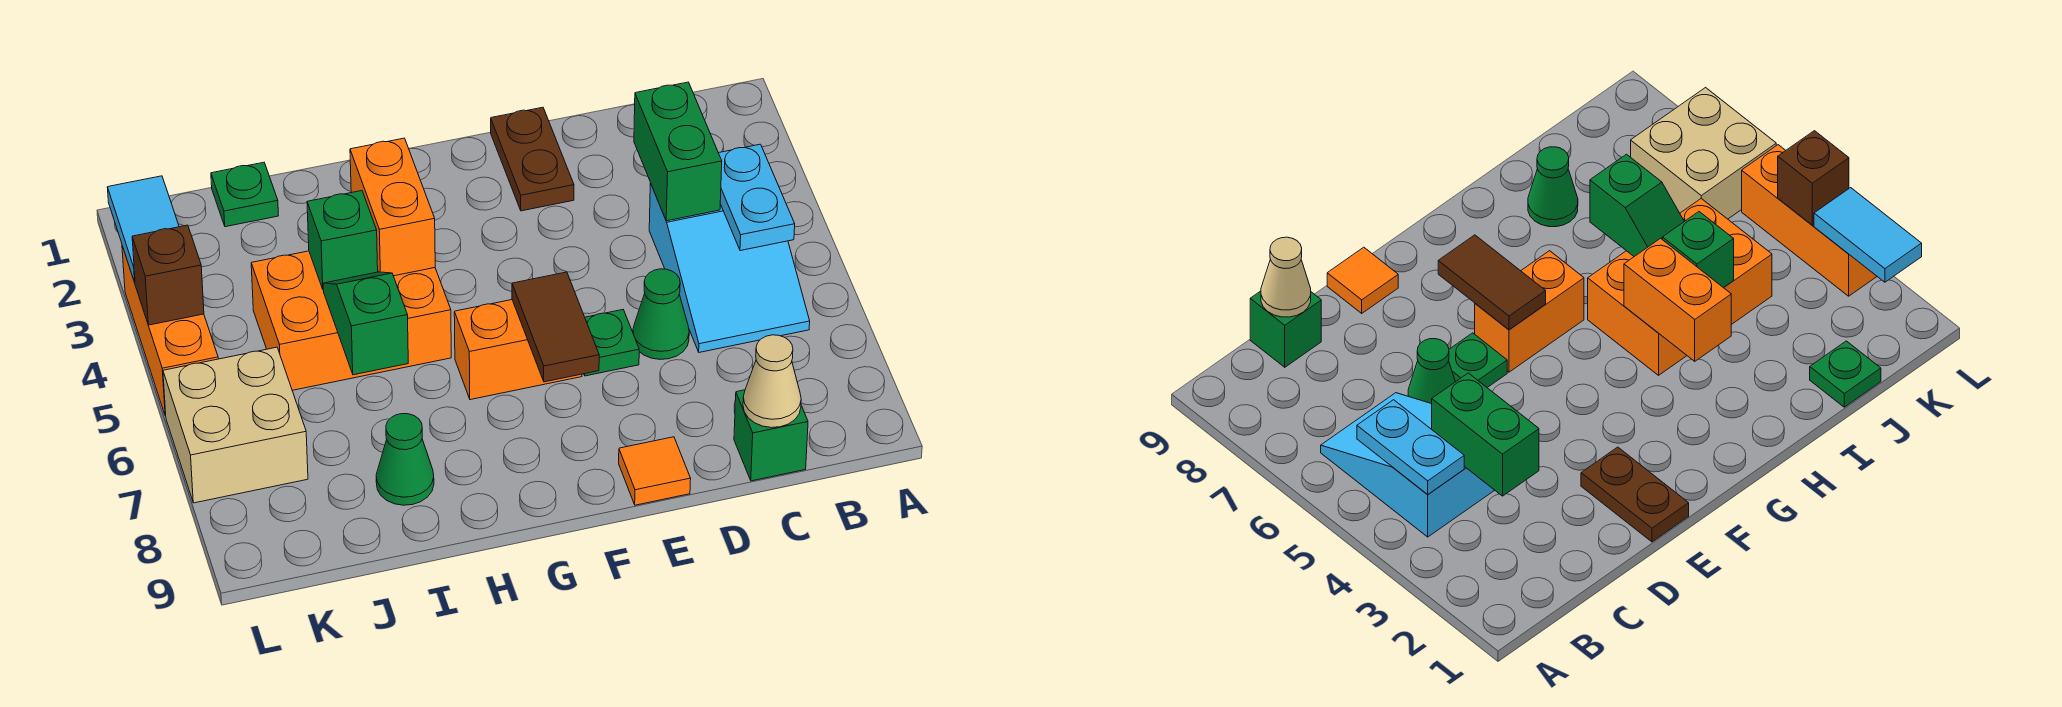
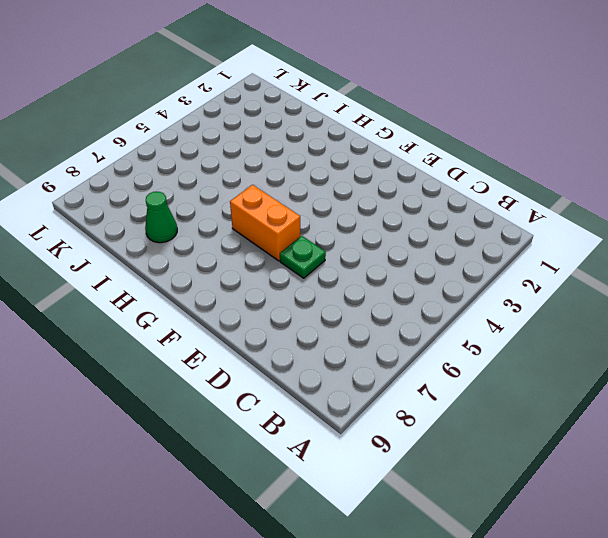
none -> cyan 2x3 slope [649,183,810,352]
none -> green 1x1 brick [734,390,808,481]
none -> green 1x1 cone [633,269,689,359]

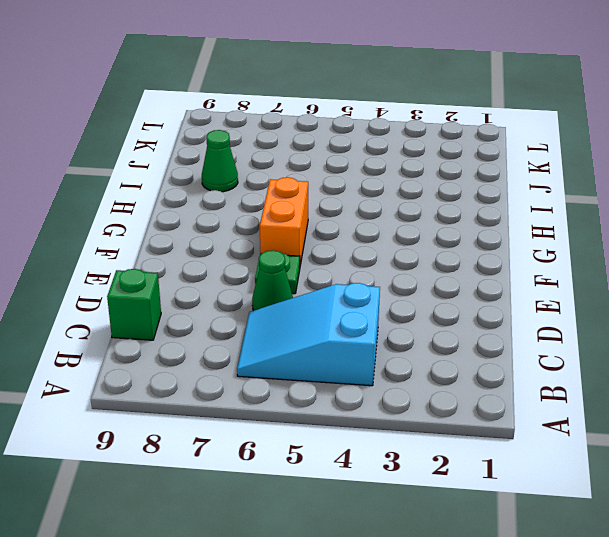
none -> brown 1x2 plate [491,107,574,211]
none -> orange 1x1 tile [619,437,691,505]
none -> orange 2x3 brick [251,251,451,390]

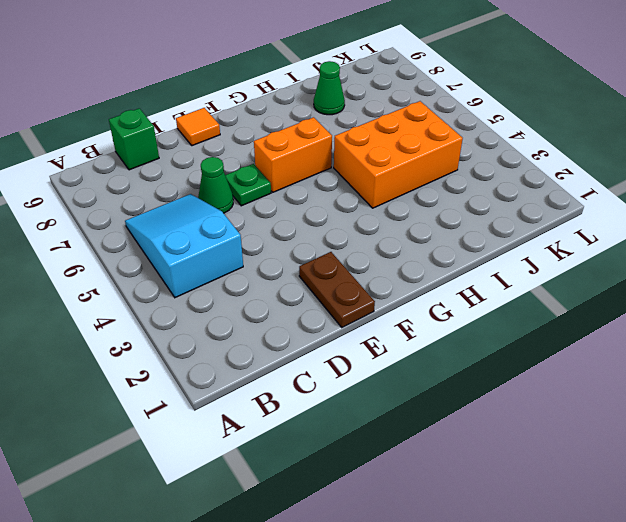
none -> green 1x1 plate [211,162,278,227]
none -> tan 2x2 brick [163,347,308,503]
none -> orange 1x3 brick [122,246,218,416]

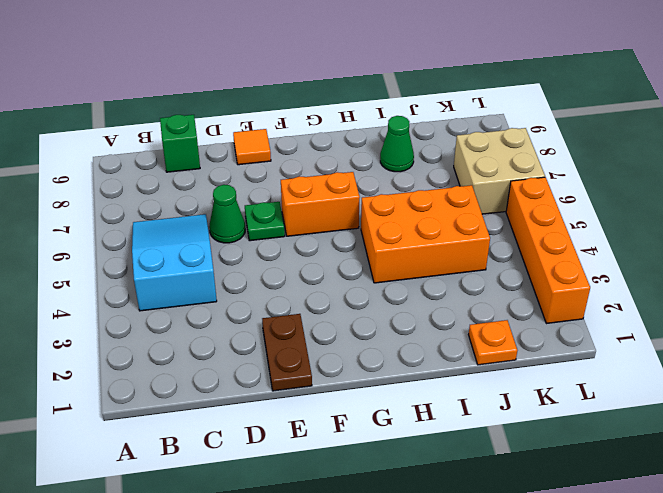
orange 1x1 plate [468,320,518,365] -> green 1x1 plate [211,162,278,227]
orange 1x4 brick [506,177,590,324] -> orange 1x3 brick [122,246,218,416]
none -> cyan 1x2 plate [719,144,795,251]
none -> green 1x2 brick [634,82,722,221]
none -> tan 1x1 cone [743,335,801,428]

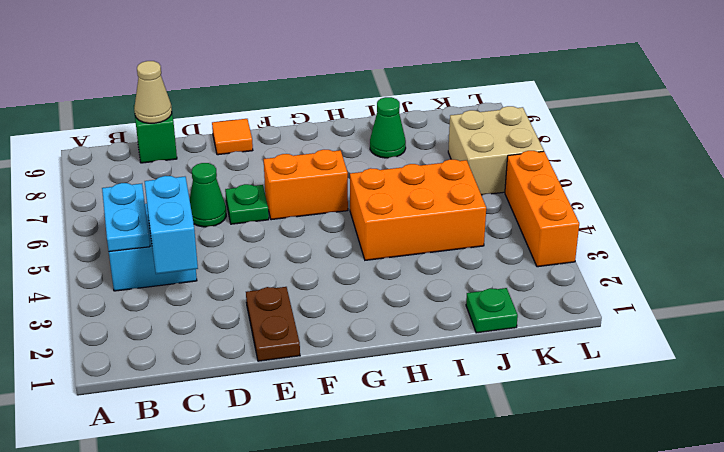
cyan 1x2 brick [145,176,198,274] -> green 1x2 brick [634,82,722,221]
none -> brown 1x2 tile [512,272,599,382]
none -> orange 1x2 brick [350,138,435,276]
none -> green 1x1 brick [307,191,378,289]

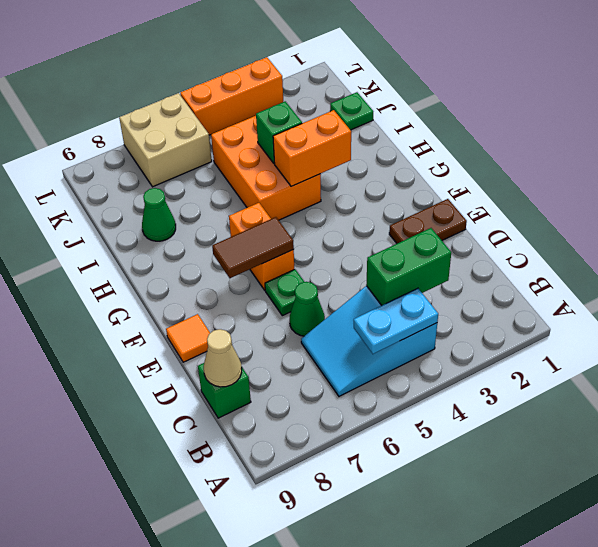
none -> green 1x2 slope [323,272,408,375]
none -> cyan 1x2 tile [107,176,179,283]
none -> brown 1x1 brick [132,225,204,325]

